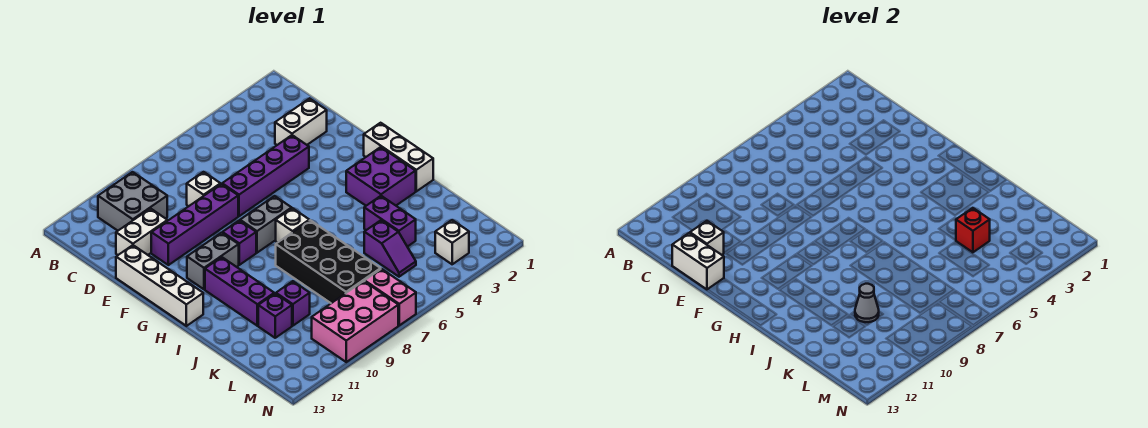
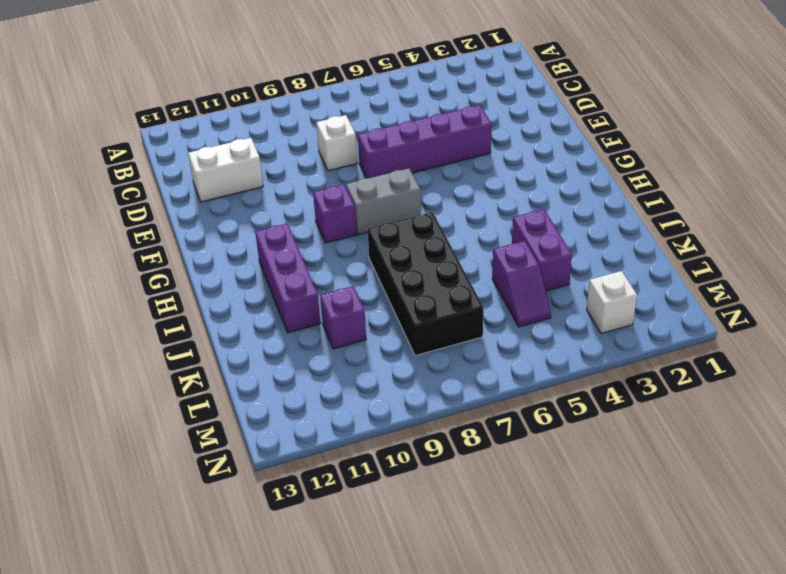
none -> grey 2x2 brick [98,172,167,231]
none -> white 1x2 brick [275,98,327,145]
none -> purple 1x4 brick [151,184,238,265]

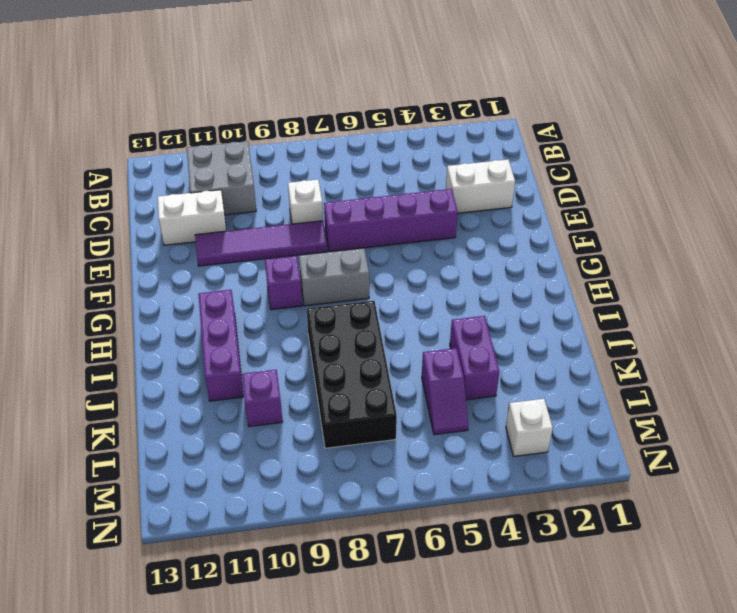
purple 1x4 tile [195,221,327,266] -> purple 1x4 brick [151,184,238,265]
none -> white 1x4 brick [116,245,203,326]
none -> white 1x3 brick [364,123,433,191]
none -> grey 1x2 brick [187,233,239,289]

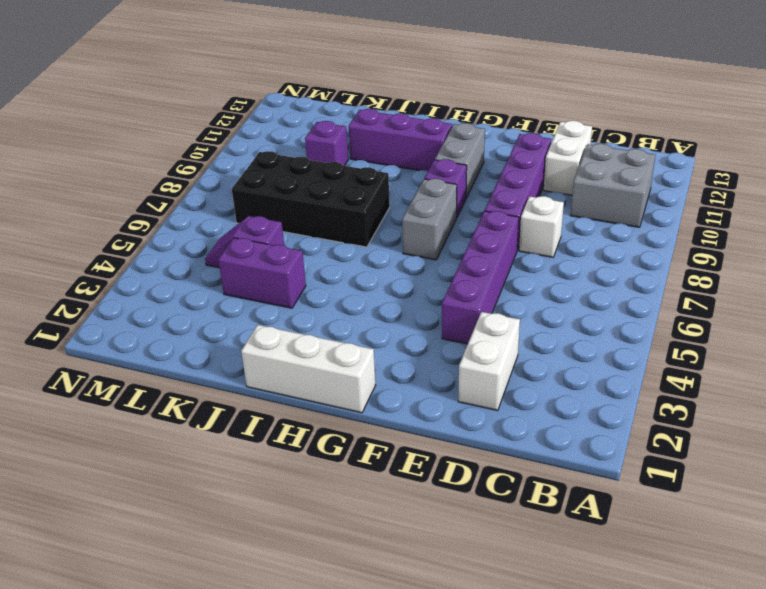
none -> white 1x4 brick [116,245,203,326]
none -> purple 2x2 brick [346,147,416,206]
none -> white 1x1 brick [276,208,309,243]

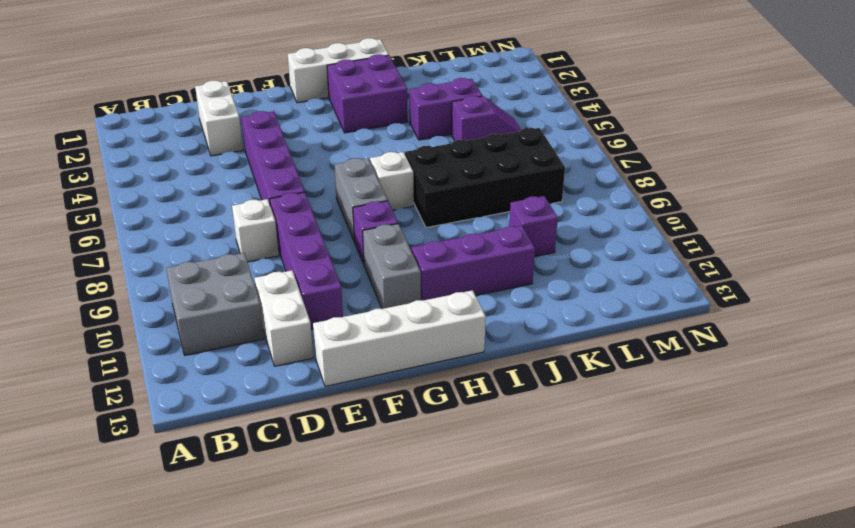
none -> purple 1x1 brick [258,294,292,338]
none -> white 1x1 brick [435,220,469,264]
none -> pink 1x2 brick [365,269,416,325]

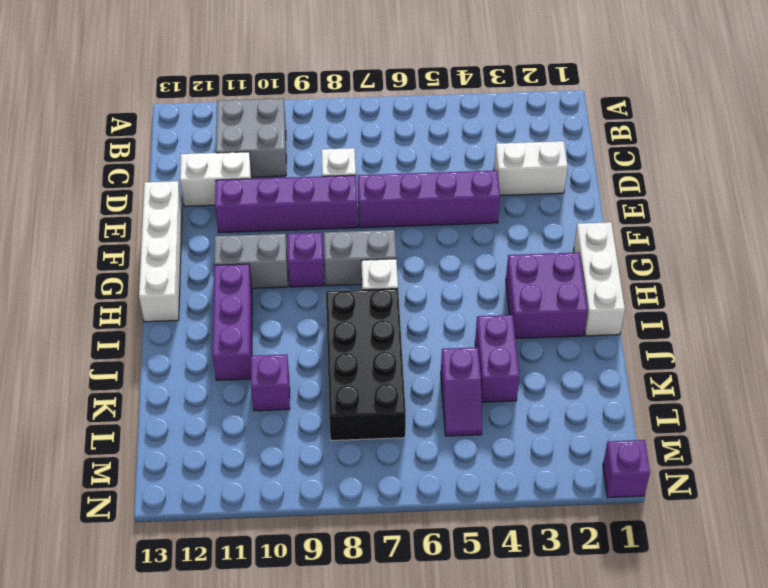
purple 1x1 brick [603,440,650,498] -> purple 1x1 brick moved to [258,294,292,338]
none -> white 1x1 brick [435,220,469,264]
none -> pink 1x2 brick [365,269,416,325]
none -> pink 2x3 brick [312,281,398,362]

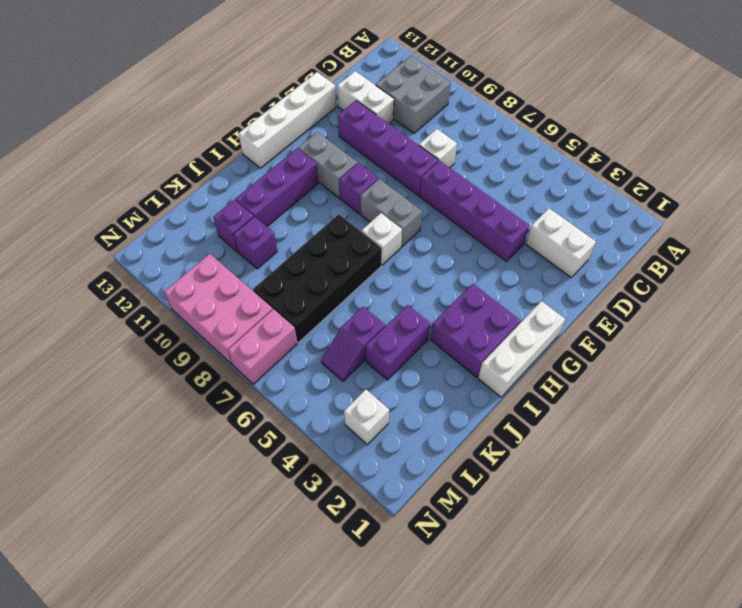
none -> white 1x1 brick [690,221,724,255]
none -> white 1x2 brick [672,233,724,290]
none -> red 1x1 brick [956,208,990,252]

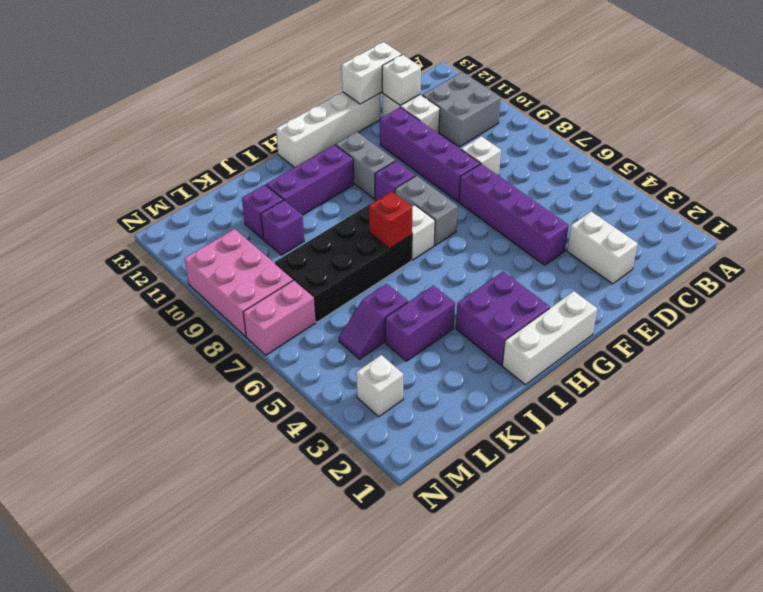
red 1x1 brick [369,192,412,249] -> red 1x1 brick moved to [956,208,990,252]
none -> grey 1x1 cone [855,284,879,322]

